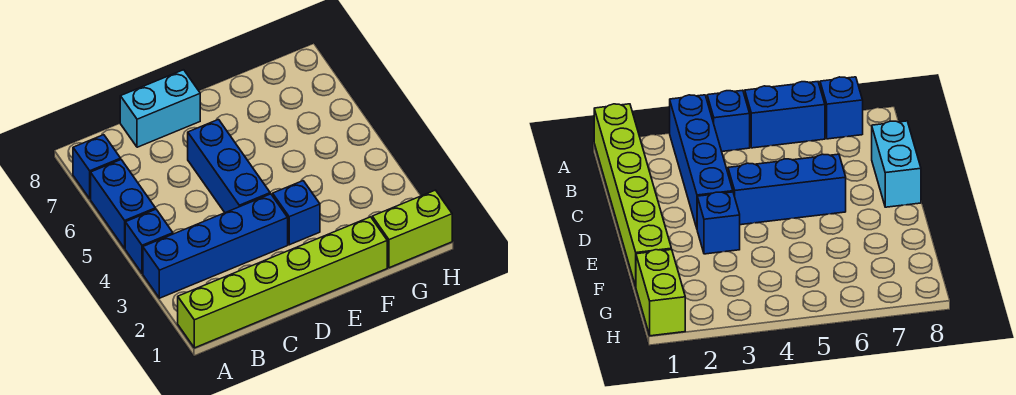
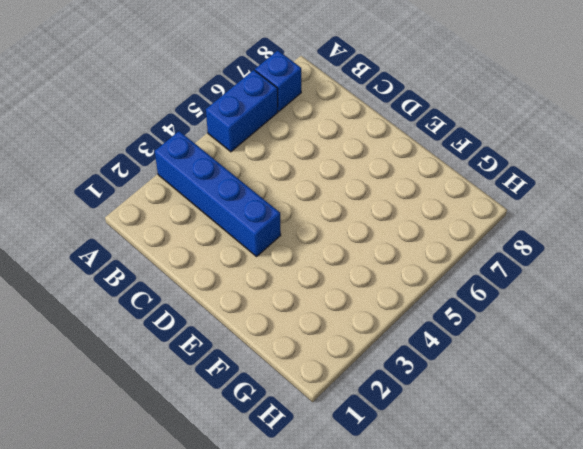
none -> lime 1x6 brick [178,217,387,348]
none -> blue 1x1 brick [125,209,173,273]

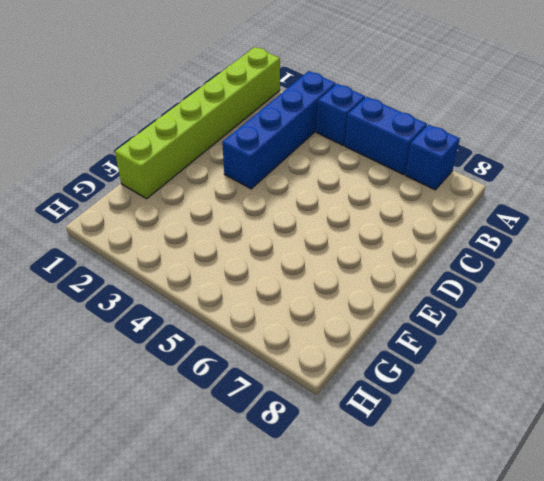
none -> cyan 1x2 brick [120,70,200,147]
none -> blue 1x3 brick [188,120,270,213]

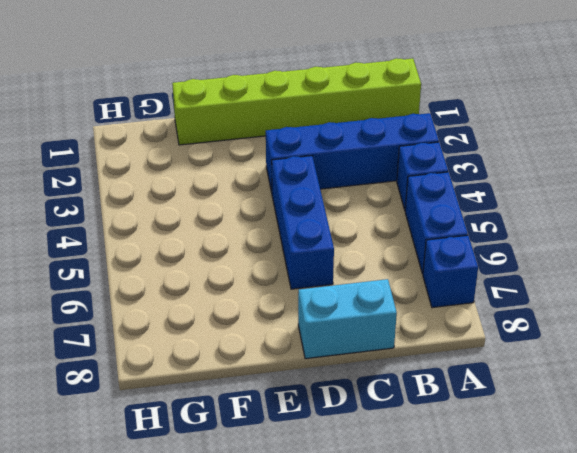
none -> blue 1x1 brick [273,181,320,245]
none -> lime 1x2 brick [372,190,452,268]

